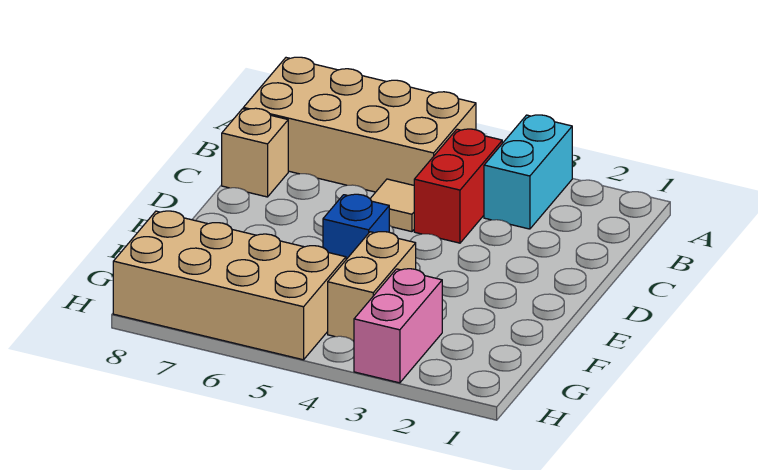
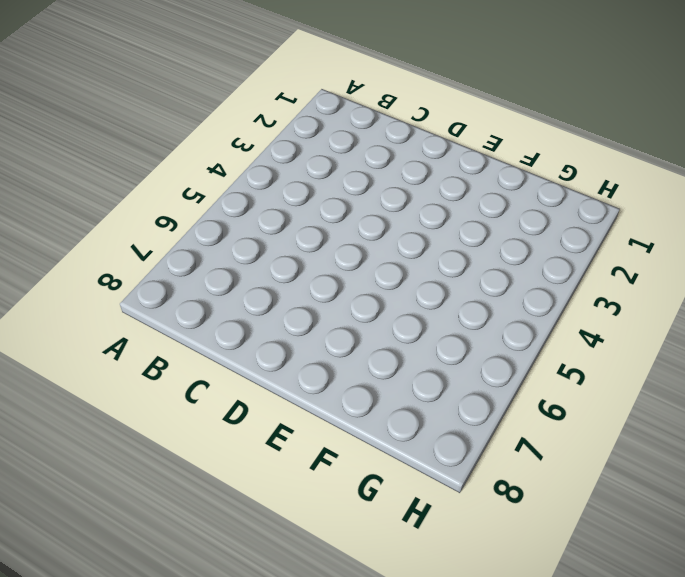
none -> cyan 1x2 brick [484,115,572,229]
none -> tan 2x4 brick [243,57,476,192]

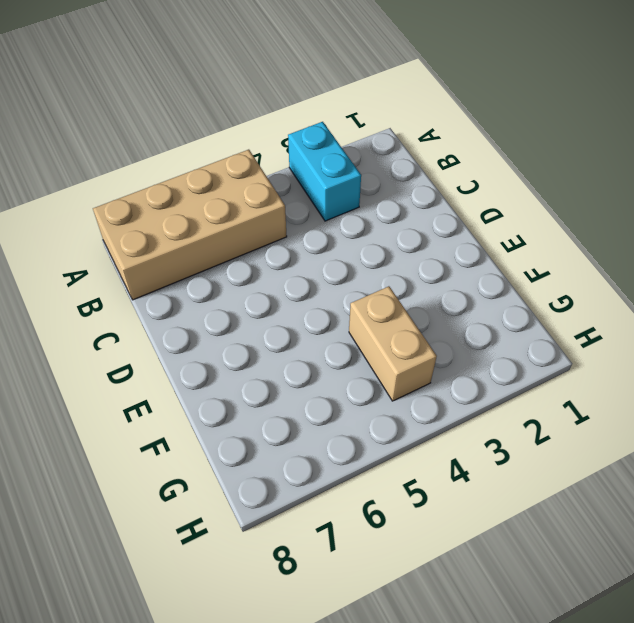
none -> red 1x2 brick [414,129,502,243]
none -> tan 1x1 tile [370,179,414,232]

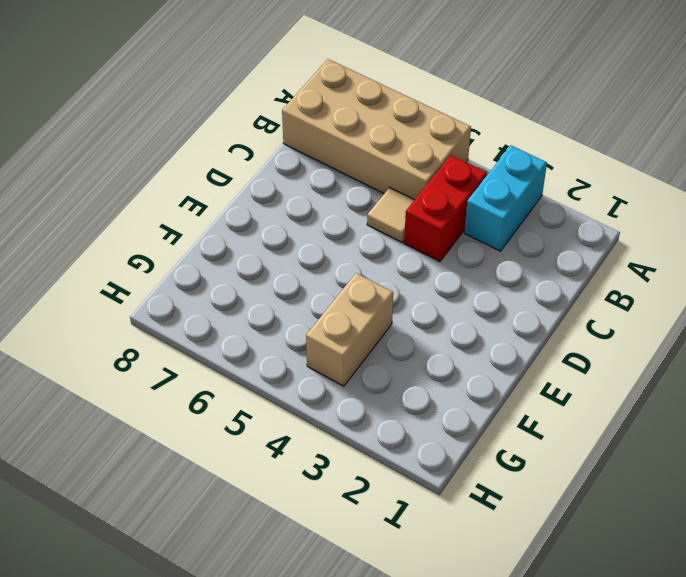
none -> tan 1x1 brick [222,108,288,197]
none -> blue 1x1 brick [323,194,389,259]

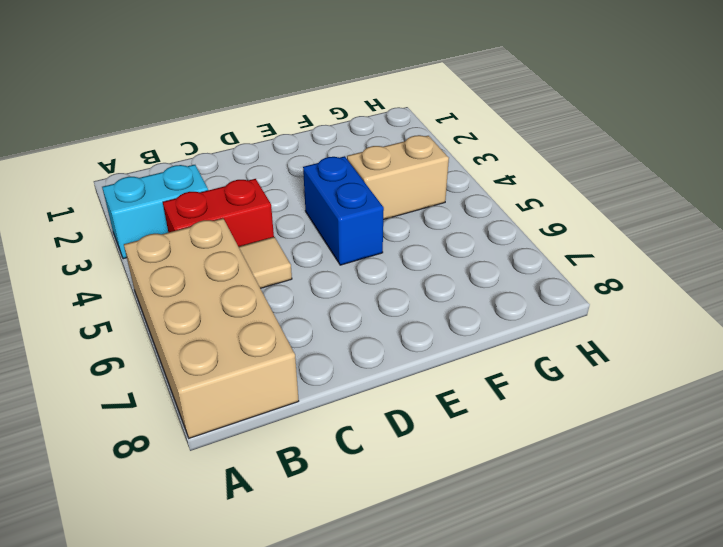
blue 1x2 brick [303,156,384,265] -> blue 1x1 brick [323,194,389,259]
none -> tan 1x1 brick [222,108,288,197]
none -> pink 1x2 brick [354,269,442,383]

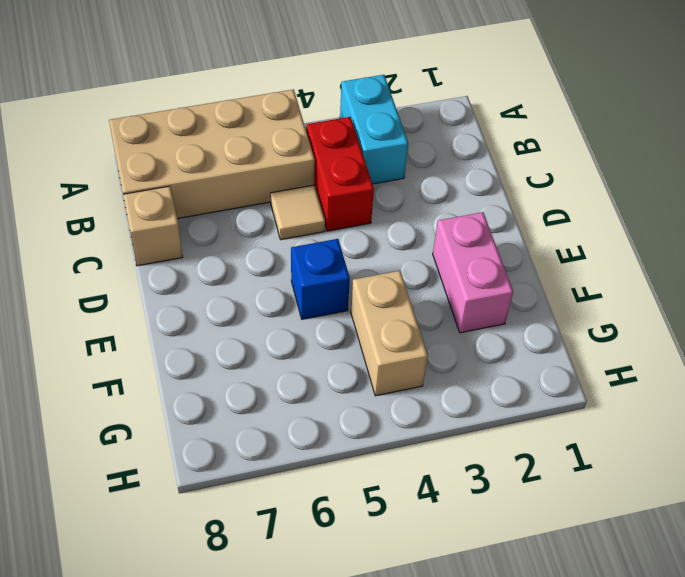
pink 1x2 brick [433,212,513,333] -> pink 1x2 brick moved to [354,269,442,383]
none -> tan 2x4 brick [113,211,346,360]

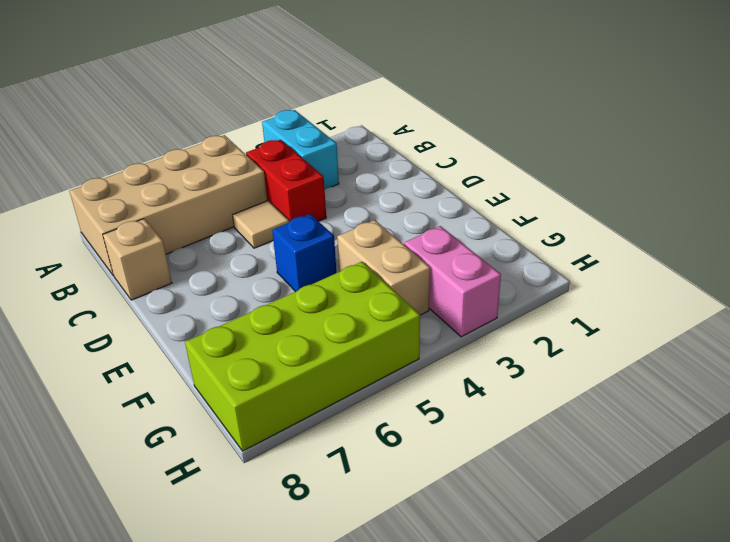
lime 2x4 brick [185,262,420,451] -> tan 2x4 brick [113,211,346,360]

